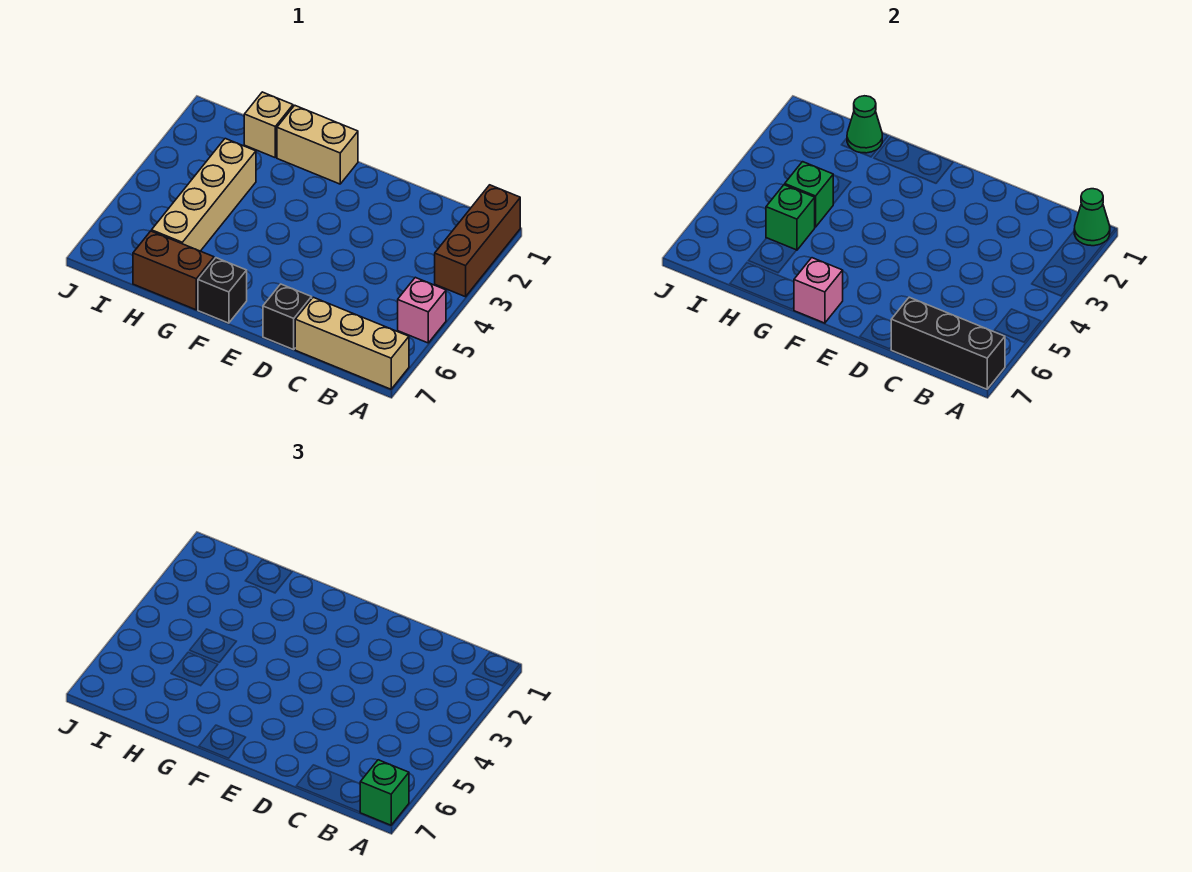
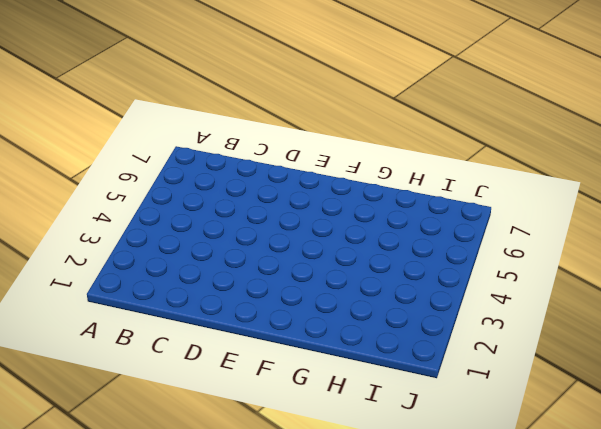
none -> brown 1x3 brick [435,185,520,297]
none -> pink 1x1 brick [398,277,446,343]
none -> tan 1x3 brick [295,297,409,389]

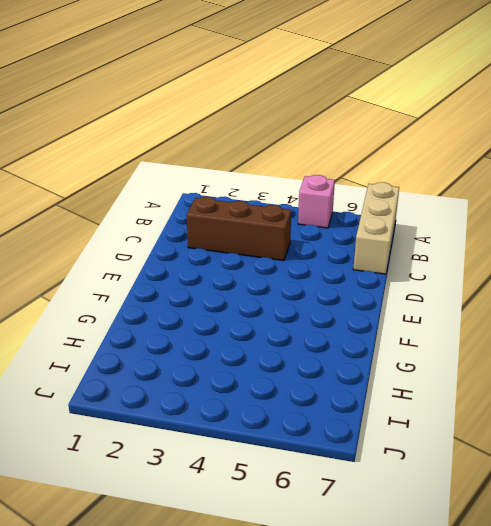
brown 1x3 brick [187,197,291,261] -> brown 1x3 brick moved to [435,185,520,297]
none -> black 1x1 brick [263,284,312,350]
none -> tan 1x2 brick [277,105,358,184]
none -> black 1x1 brick [198,258,247,323]

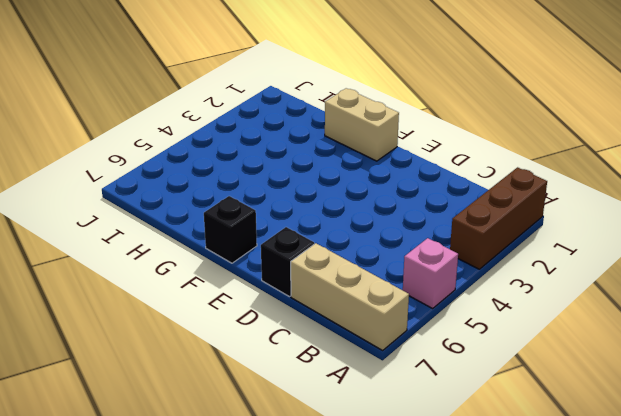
none -> brown 1x2 brick [133,231,214,310]
none -> tan 1x1 brick [244,92,293,157]
none -> tan 1x4 brick [152,139,256,251]

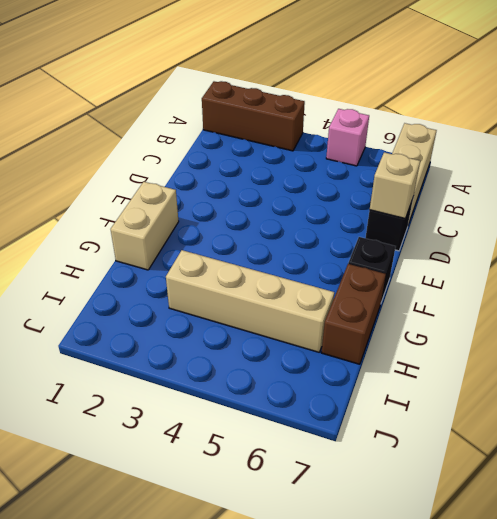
tan 1x1 brick [370,152,420,218] -> tan 1x1 brick moved to [244,92,293,157]
none -> green 1x1 cone [1074,189,1110,246]
none -> black 1x3 brick [891,297,1005,389]
none -> pink 1x1 brick [794,258,843,323]

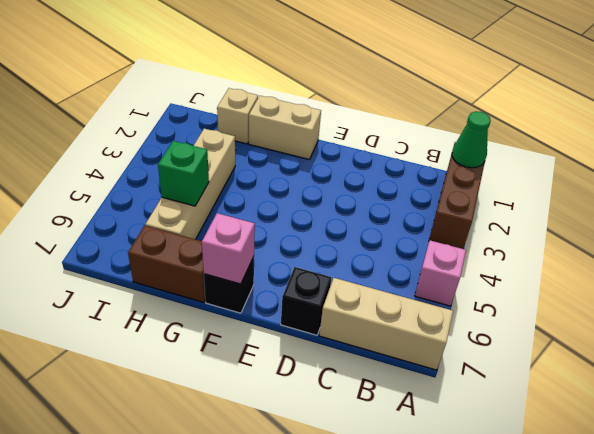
none -> black 1x3 brick [891,297,1005,389]
none -> green 1x1 cone [847,96,882,153]
none -> green 1x1 brick [785,162,833,227]

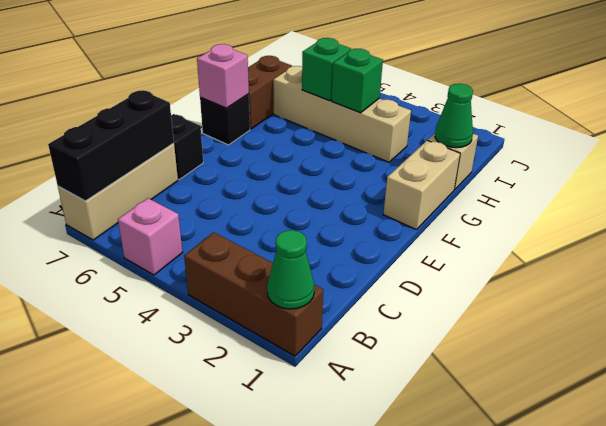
none -> green 1x1 brick [360,760,409,825]

